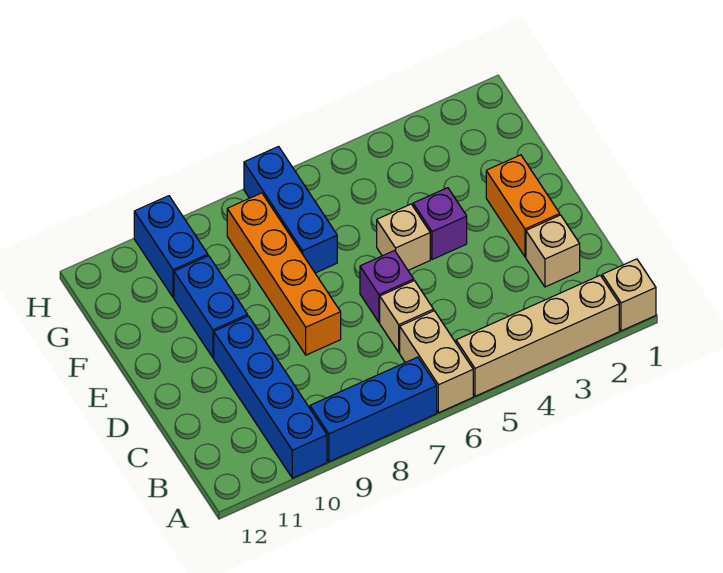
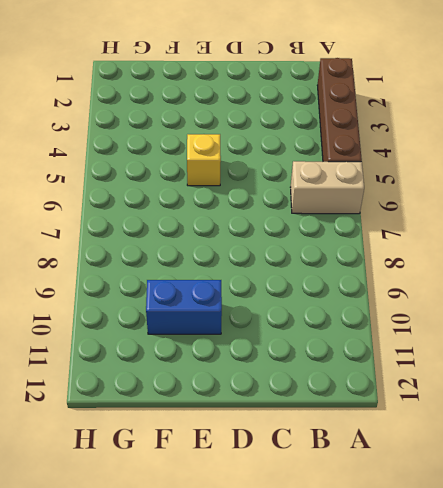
brown 1x4 brick [317,58,362,162] -> tan 1x4 brick [456,275,619,396]
yellow 1x1 brick [187,134,221,186] -> tan 1x1 brick [377,204,430,270]
none -> tan 1x1 brick [602,259,656,331]
none -> blue 1x3 brick [310,357,437,462]
none -> blue 1x4 brick [214,316,327,478]

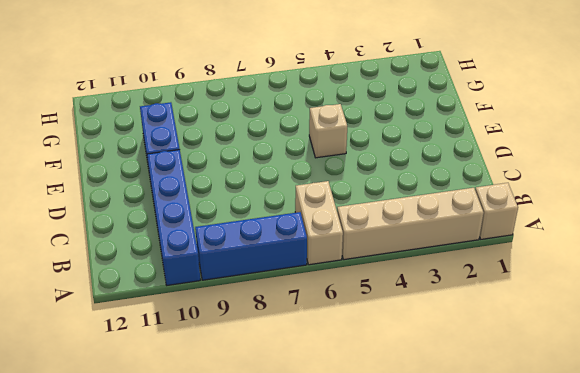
none -> tan 1x1 brick [526,215,580,287]
none -> tan 1x1 brick [380,281,434,352]
none -> orange 1x2 brick [486,155,560,257]

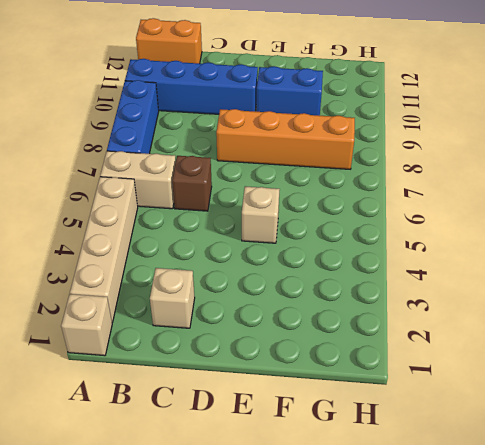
orange 1x2 brick [136,18,202,64] -> orange 1x2 brick moved to [486,155,560,257]
brown 1x1 brick [172,156,212,211] -> tan 1x1 brick [380,281,434,352]
none -> purple 1x1 brick [360,251,414,322]
none -> purple 1x1 brick [413,188,467,260]
none -> blue 1x3 brick [244,147,337,273]

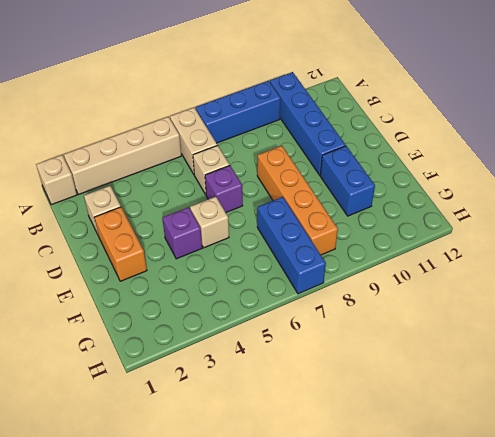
none -> blue 1x2 brick [134,196,208,298]

